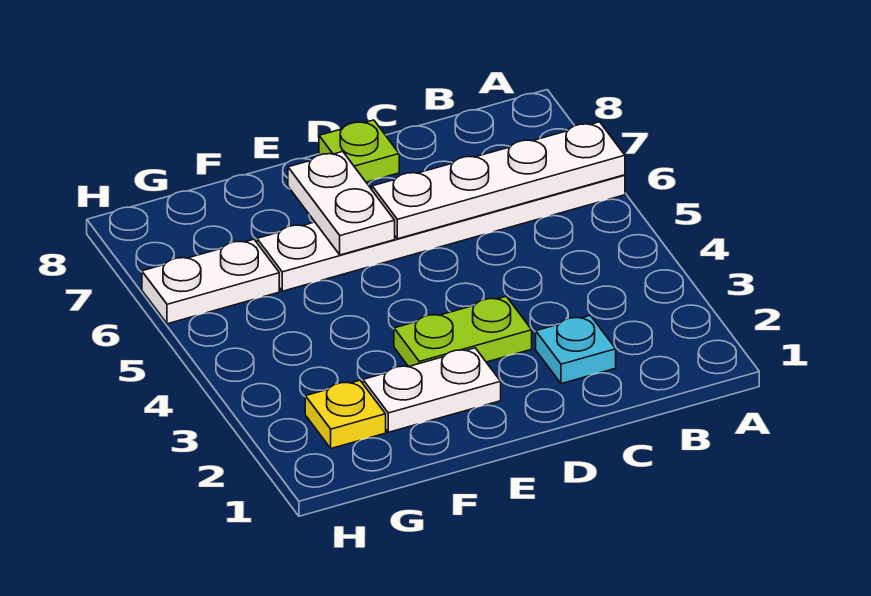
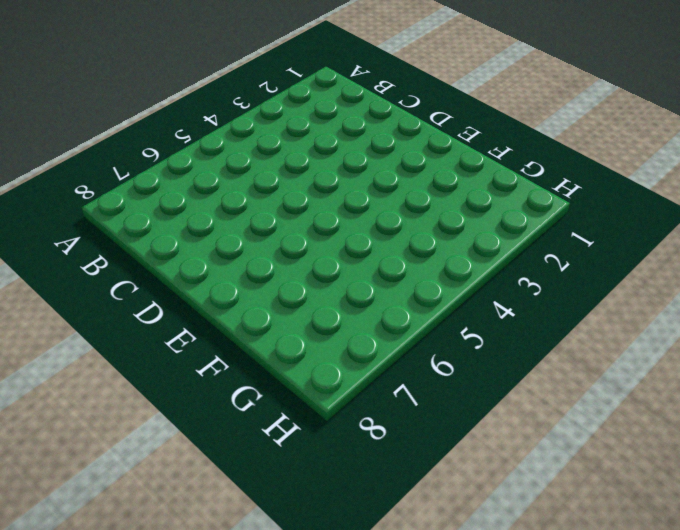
none -> white 1x6 plate [257,175,625,291]
none -> cyan 1x1 plate [536,315,616,384]

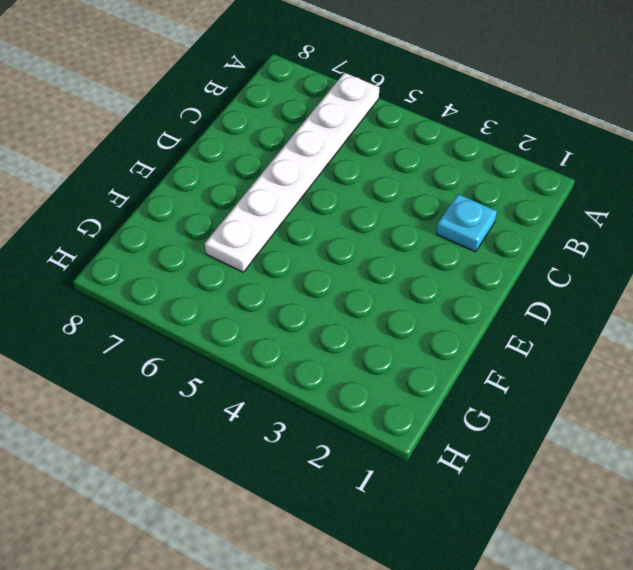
none -> lime 1x2 plate [394,296,532,367]
none -> lime 1x1 plate [319,120,399,182]

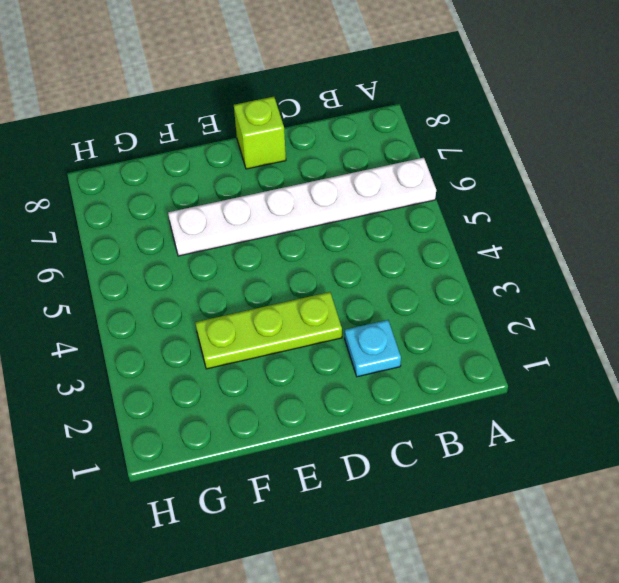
lime 1x3 plate [195,292,342,369] -> lime 1x2 plate [394,296,532,367]
lime 1x1 brick [234,97,286,169] -> lime 1x1 plate [319,120,399,182]
none -> white 1x2 plate [363,348,501,432]
none -> yellow 1x1 plate [305,380,386,448]

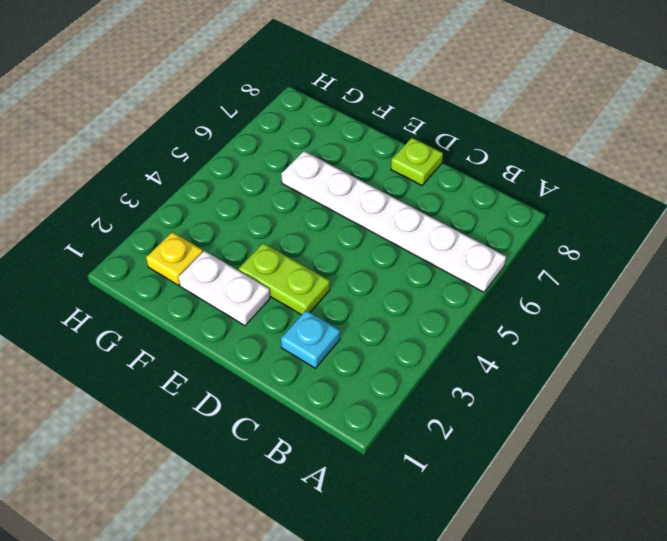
none -> white 1x2 plate [142,239,279,324]
none -> white 1x4 plate [372,122,625,239]

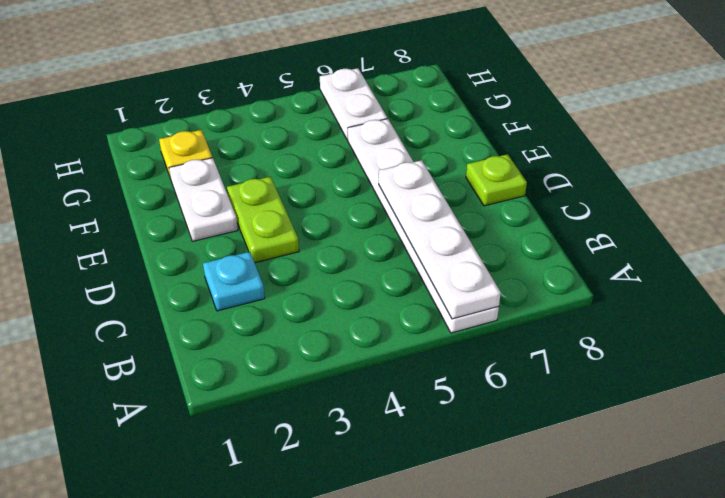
none -> white 1x2 plate [288,152,395,255]

